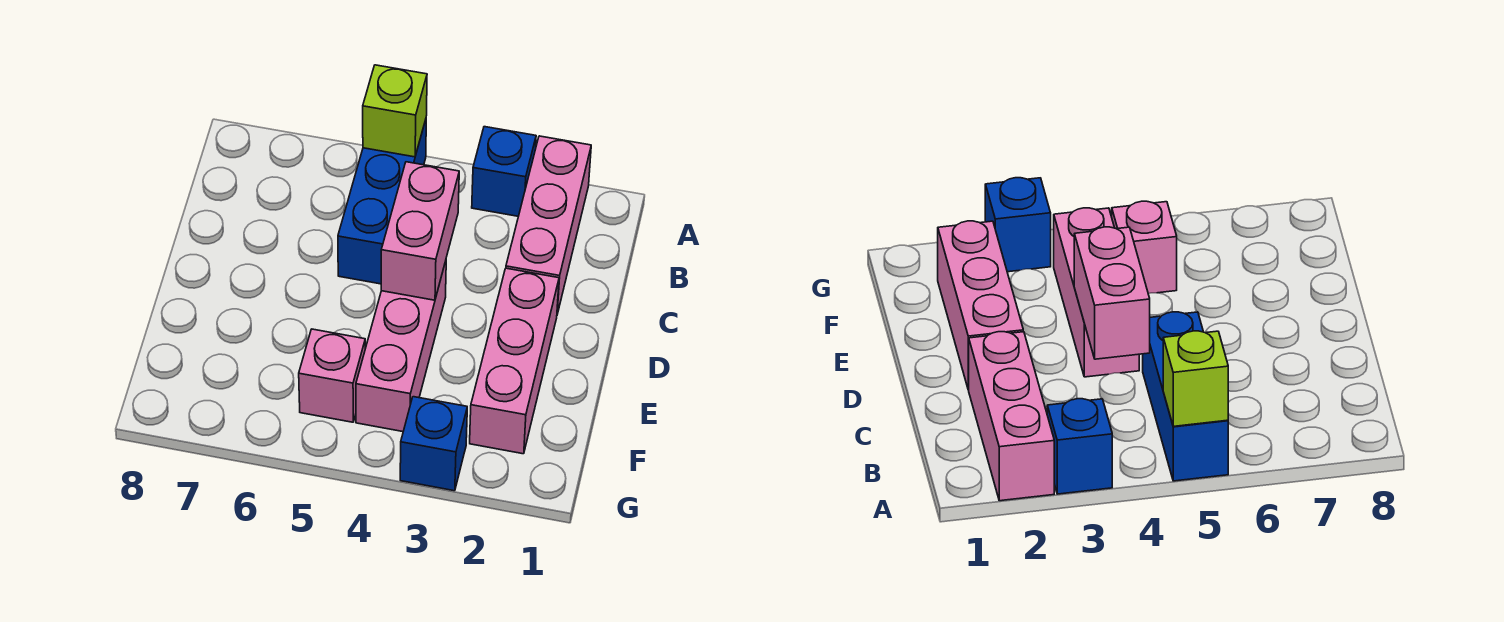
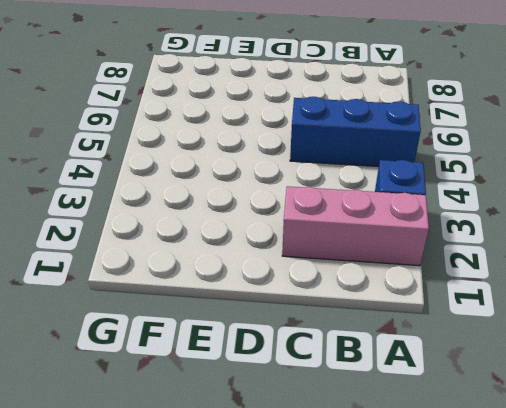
none -> pink 1x3 brick [470,268,559,454]
none -> pink 1x3 brick [356,261,446,432]

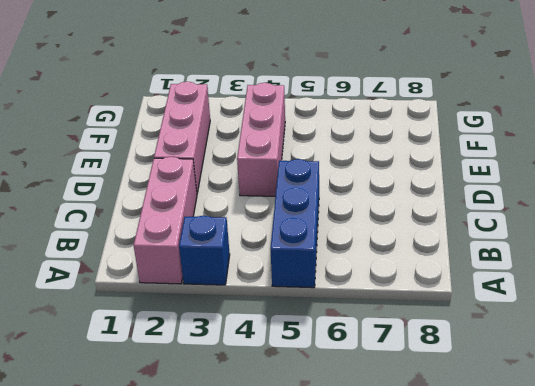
none -> pink 1x1 brick [299,329,365,422]
none -> blue 1x1 brick [400,397,467,491]

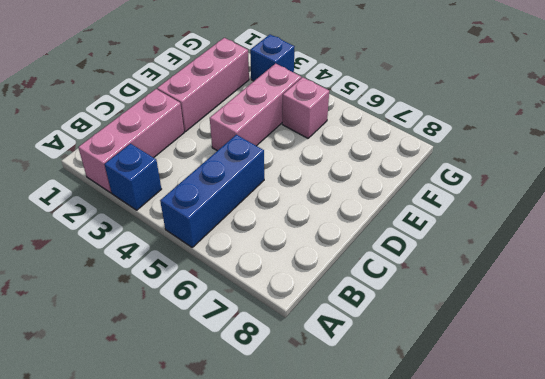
none -> lime 1x1 brick [363,65,427,157]
none -> pink 1x2 brick [381,162,459,300]

